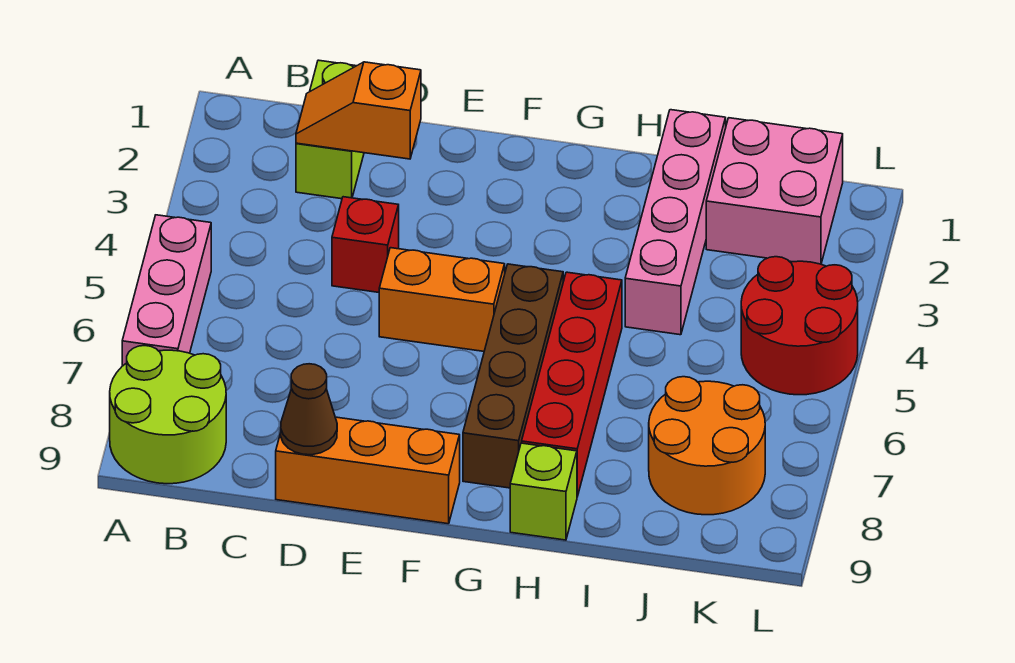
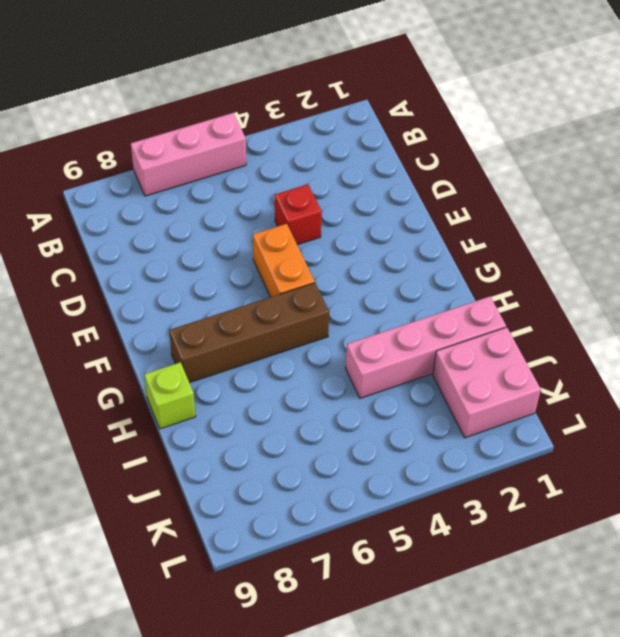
none -> lime 2x2 round brick [110,346,226,484]
none -> lime 1x2 brick [296,60,364,199]
none -> orange 1x3 brick [276,417,460,524]

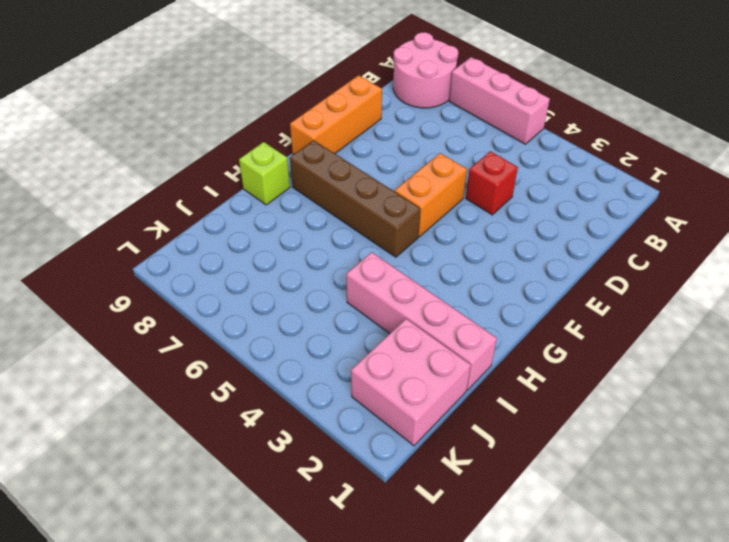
pink 2x2 round brick [393,32,458,108] -> lime 2x2 round brick [110,346,226,484]
none -> lime 1x2 brick [296,60,364,199]
none -> red 1x4 brick [522,272,622,497]
none -> orange 2x2 round brick [649,377,765,515]

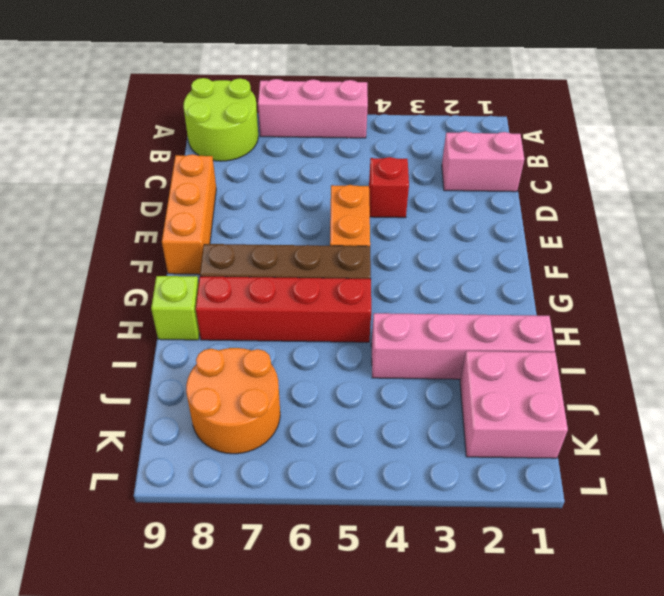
pink 1x2 brick [442,131,524,192] -> lime 1x2 brick [296,60,364,199]
none -> red 2x2 round brick [741,257,858,395]
none -> orange 1x2 slope [296,62,421,159]
none -> brown 1x1 cone [281,364,337,455]

